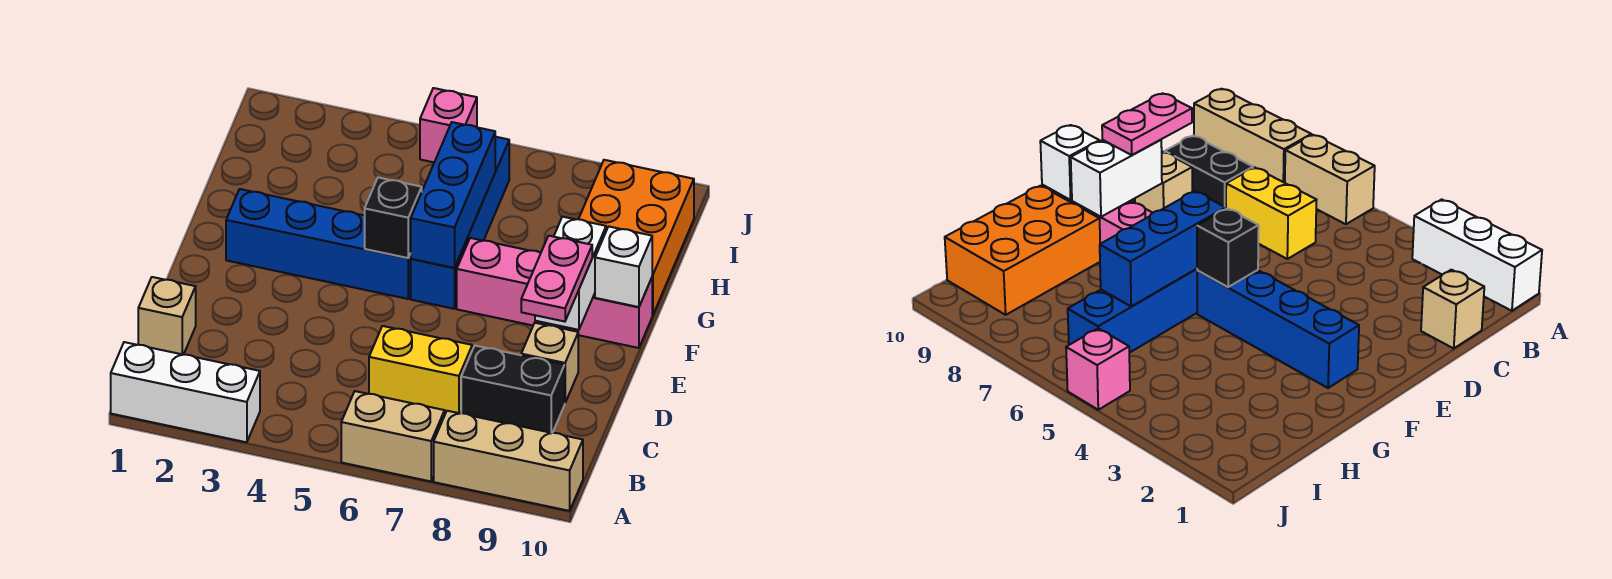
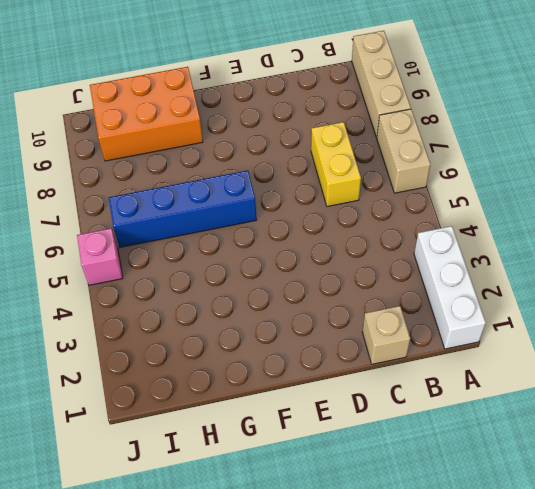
none -> black 1x2 brick [461,346,565,433]
none -> tan 1x1 brick [521,323,578,402]
none -> blue 1x4 brick [226,189,411,299]

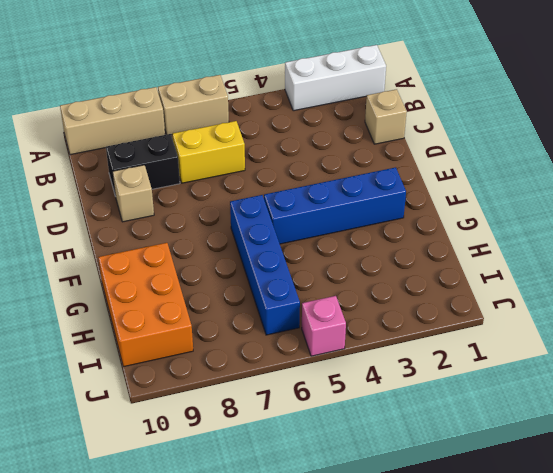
none -> pink 1x4 brick [457,238,652,348]
none -> white 1x2 brick [535,217,606,330]
none -> black 1x1 brick [365,178,422,258]

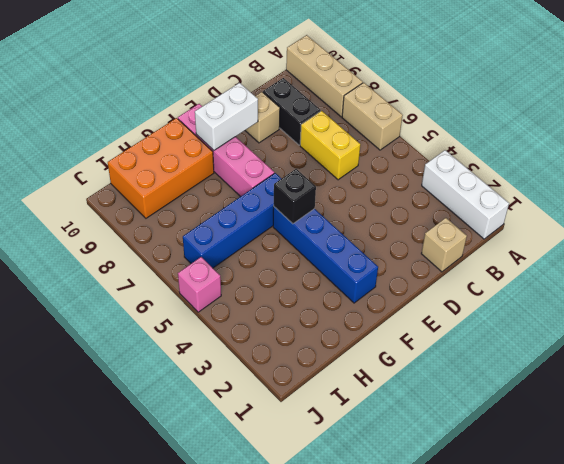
none -> blue 1x3 brick [411,122,495,268]
none -> white 1x1 brick [595,226,652,307]
none -> pink 1x2 plate [521,236,592,322]

